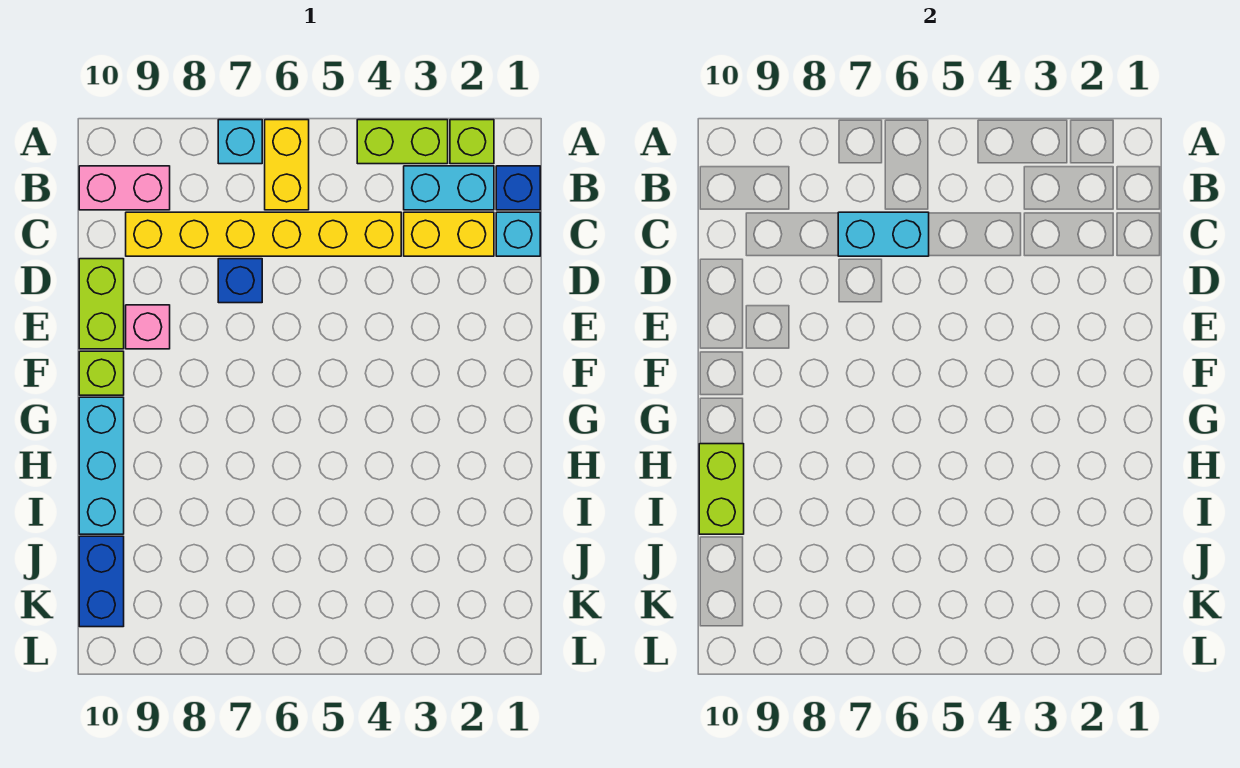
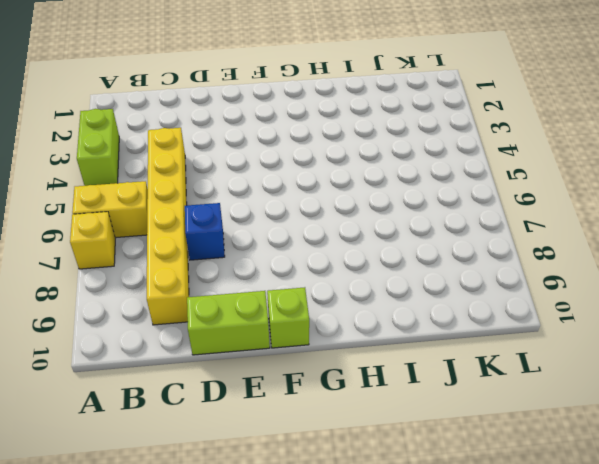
yellow 1x1 brick [70,212,115,269] -> cyan 1x1 brick [218,120,262,164]
none -> lime 1x1 brick [450,120,494,164]
none -> blue 1x1 brick [496,166,540,210]
none -> cyan 1x2 brick [404,166,494,210]

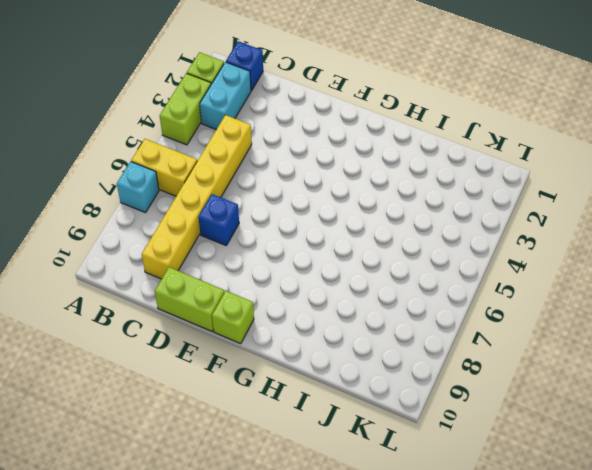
none -> pink 1x2 brick [79,166,170,210]
none -> cyan 1x1 brick [496,212,540,256]
none -> yellow 1x2 brick [404,212,494,256]

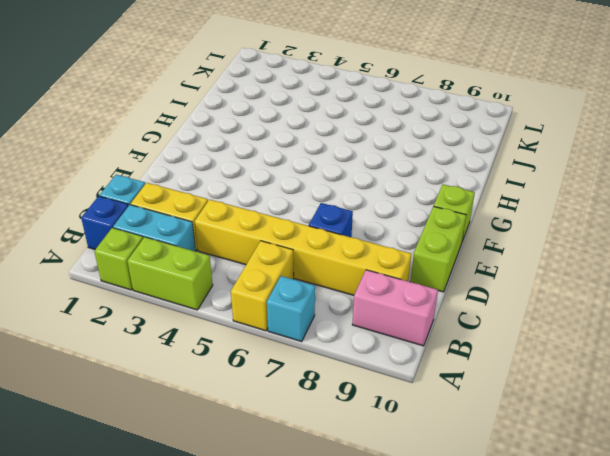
none -> pink 1x1 brick [126,305,170,349]
none -> cyan 1x3 brick [79,397,124,534]
none -> blue 1x2 brick [79,536,124,627]

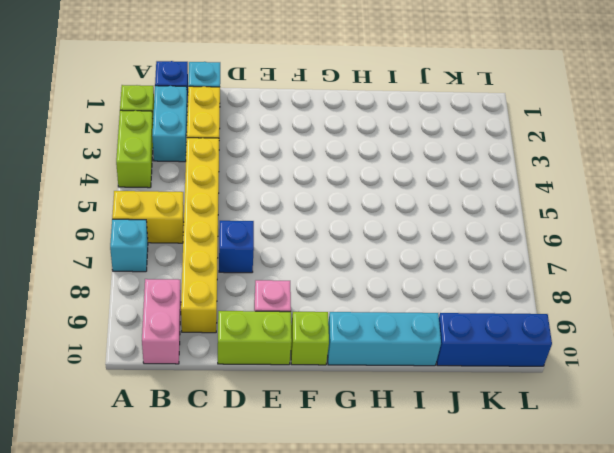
blue 1x3 brick [437,313,552,366] -> blue 1x2 brick [79,536,124,627]
none -> cyan 1x2 brick [838,212,929,256]
none -> lime 1x2 brick [699,444,744,534]

